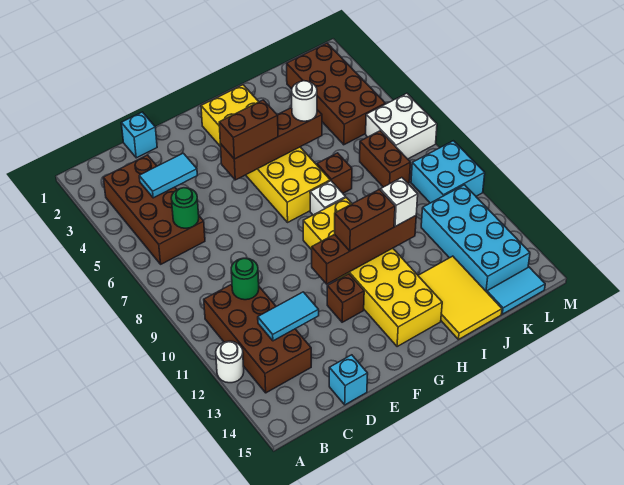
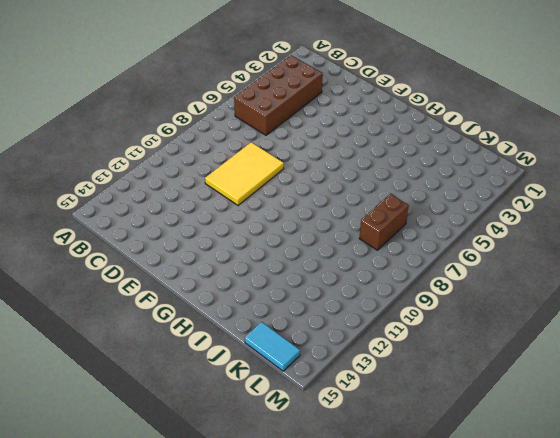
yellow 2x3 tile [205,142,284,206] -> yellow 2x3 tile moved to [418,256,502,339]
none -> white 1x1 round brick [216,341,244,383]
none -> brown 2x4 brick [204,284,311,393]
none -> cyan 1x1 brick [121,112,157,158]

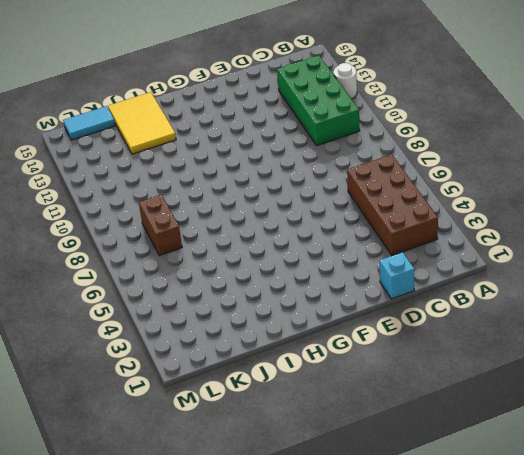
green 2x4 brick [277,55,360,145] -> brown 2x4 brick [204,284,311,393]
none -> cyan 1x1 brick [329,355,368,405]
none -> brown 1x1 brick [327,274,364,322]
none -> yellow 2x6 brick [201,85,330,222]

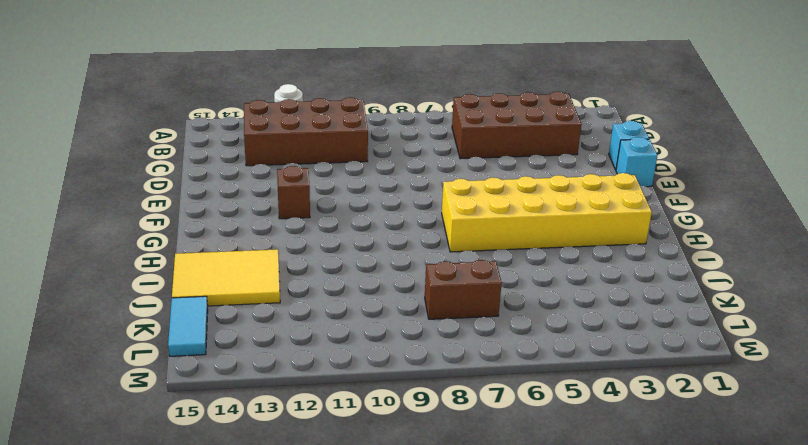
cyan 1x1 brick [616,137,657,187] -> cyan 1x1 brick moved to [329,355,368,405]
none -> yellow 2x6 brick [303,198,442,347]
none -> white 1x1 brick [310,181,346,215]
none -> brown 1x1 brick [317,153,352,193]

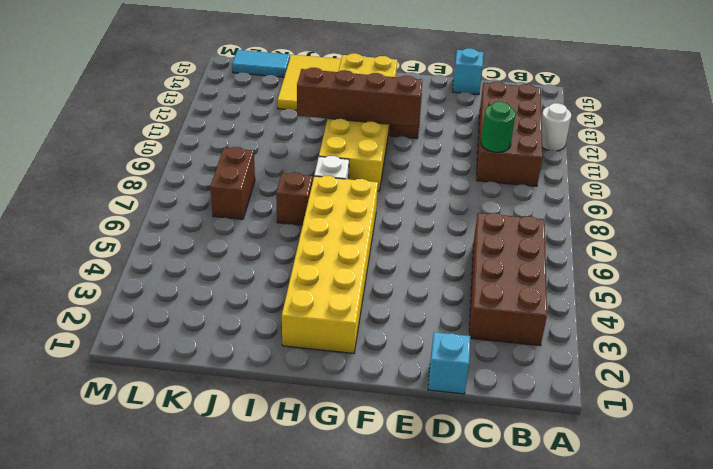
none -> brown 2x4 brick [287,43,385,145]
none -> cyan 2x4 brick [421,185,530,292]
none -> white 2x2 brick [366,93,437,159]

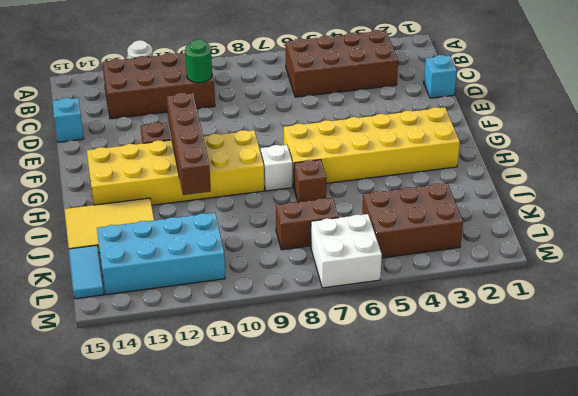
brown 2x3 brick [362,183,463,258] -> brown 2x4 brick [287,43,385,145]
none -> cyan 2x2 brick [411,141,485,203]
none -> cyan 1x2 tile [139,153,197,198]
none -> green 1x1 round brick [171,188,199,228]

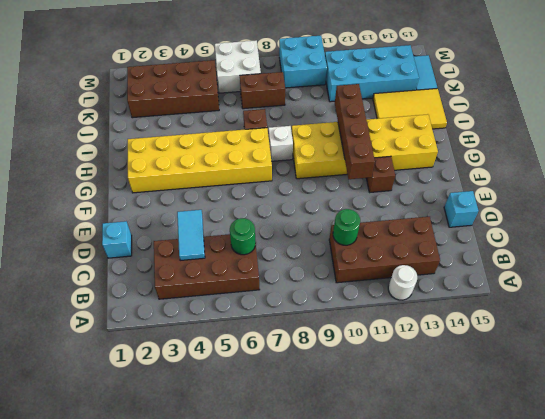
none -> cyan 1x2 tile [258,292,319,341]
none -> brown 1x4 brick [220,108,322,180]
none -> brown 1x2 brick [219,100,278,159]

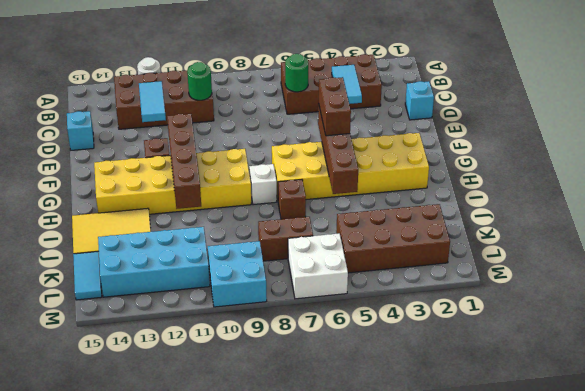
none -> brown 1x2 brick [335,189,395,251]
none -> white 1x1 round brick [292,81,317,121]
none -> white 1x1 brick [381,178,418,226]

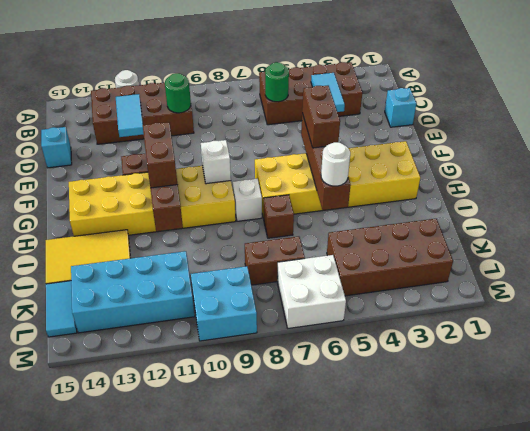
white 1x1 brick [201,140,231,184] -> white 1x1 brick moved to [381,178,418,226]

